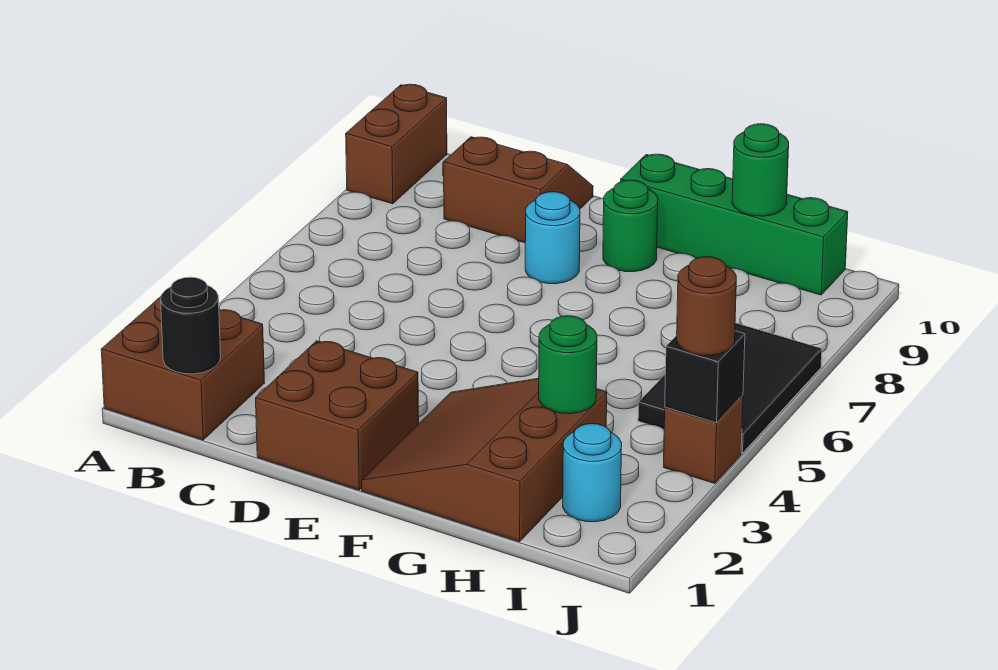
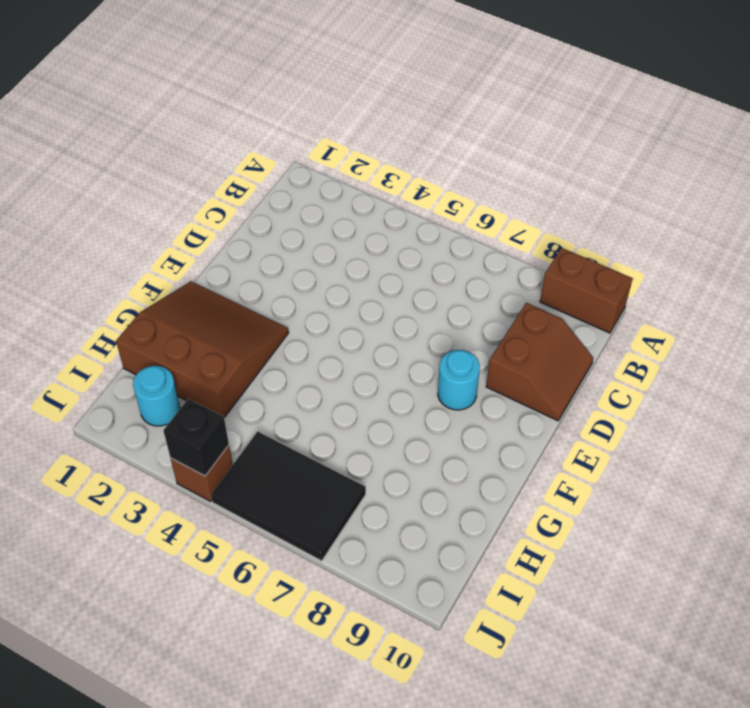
none -> brown 2x2 brick [101,297,264,440]
none -> brown 2x2 brick [256,341,419,490]
none -> green 1x1 round brick [603,180,658,272]

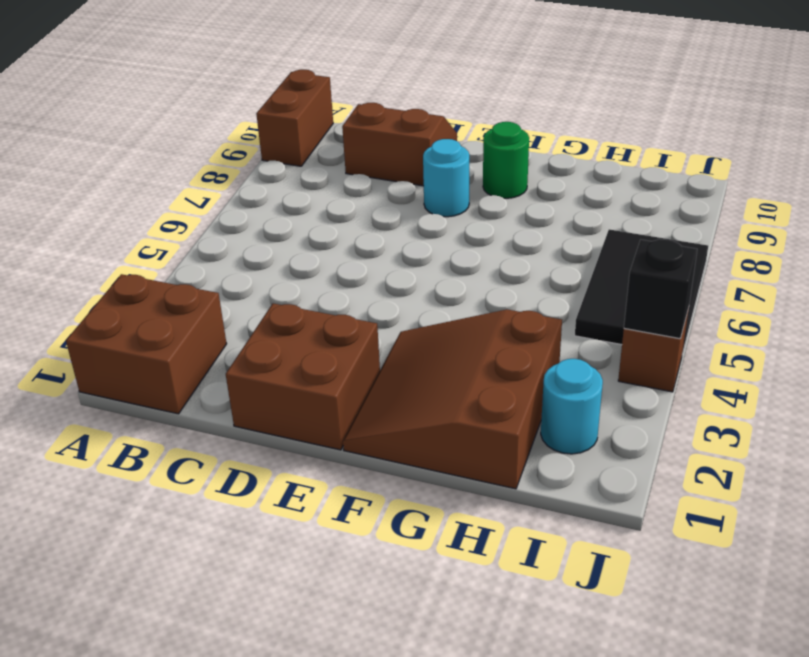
none -> green 1x4 brick [621,154,848,295]
none -> black 1x1 round brick [161,277,221,374]
none -> green 1x1 round brick [539,316,597,414]

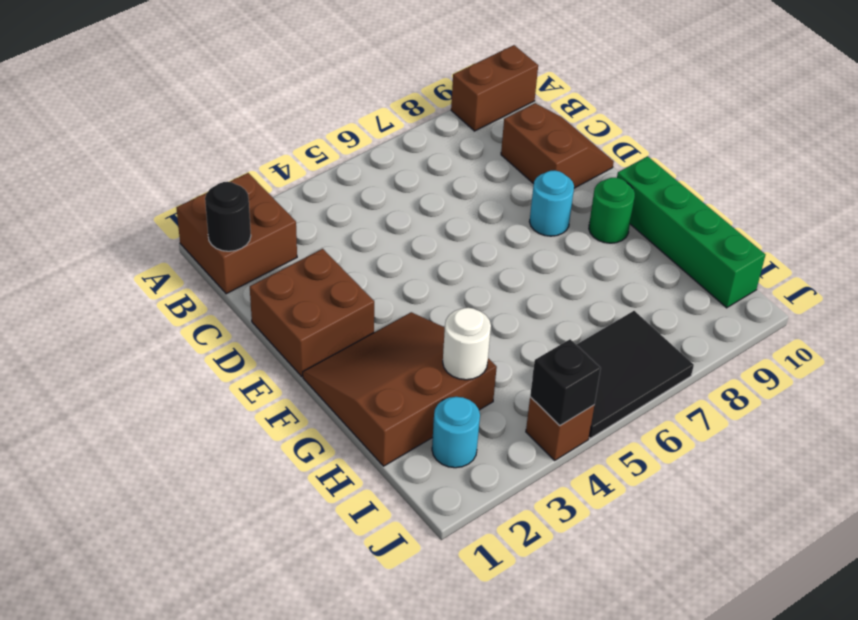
white 1x1 round brick [443,308,491,380] -> green 1x1 round brick [539,316,597,414]
none -> green 1x1 round brick [732,124,789,216]
none -> brown 1x1 round brick [677,257,736,355]

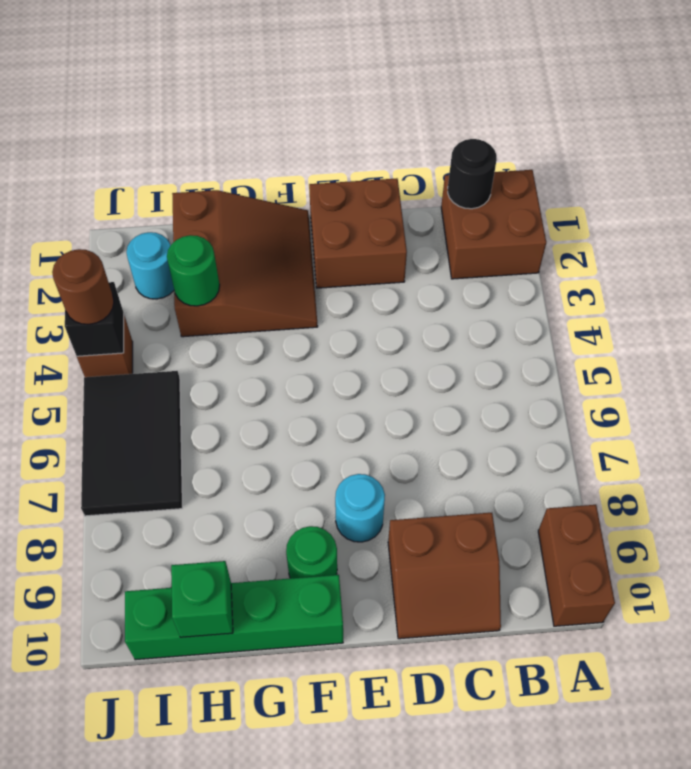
green 1x1 brick [171,561,233,637] -> green 1x1 round brick [732,124,789,216]

